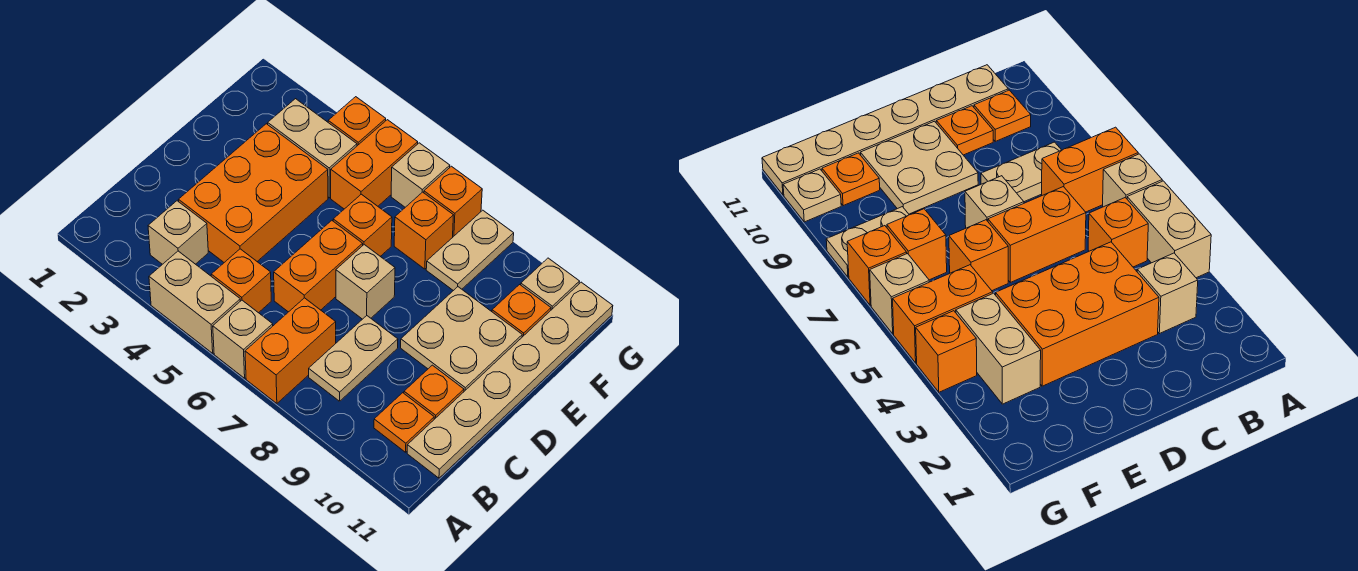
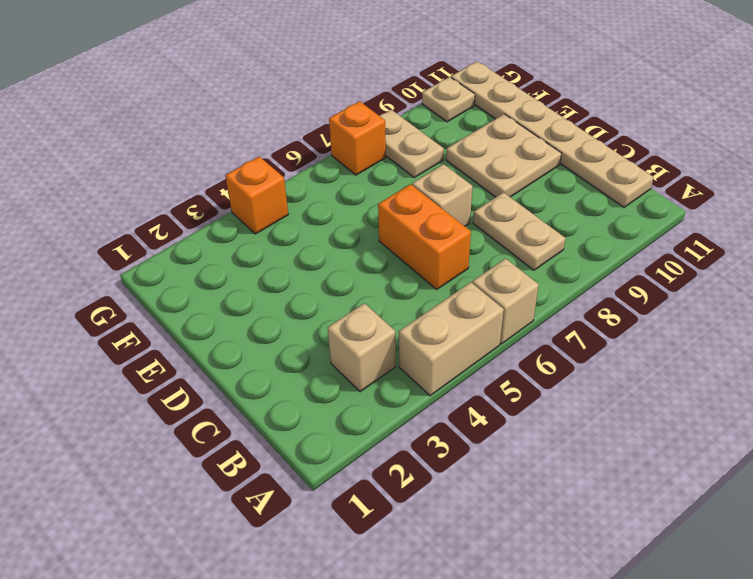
none -> orange 1x2 brick [245,298,336,403]
none -> orange 1x1 brick [211,249,271,313]
none -> orange 1x1 plate [374,393,434,452]

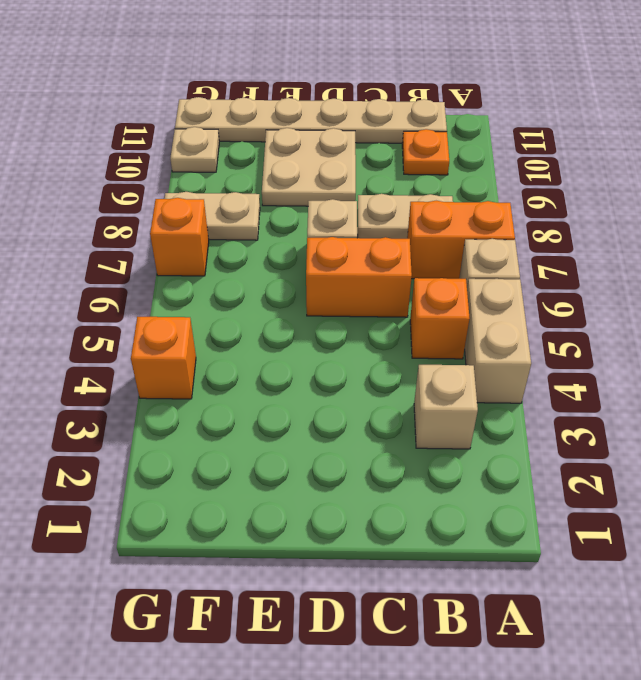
none -> orange 2x3 brick [179,124,328,262]
none -> orange 1x1 plate [404,365,464,419]
none -> orange 1x1 brick [333,194,392,256]

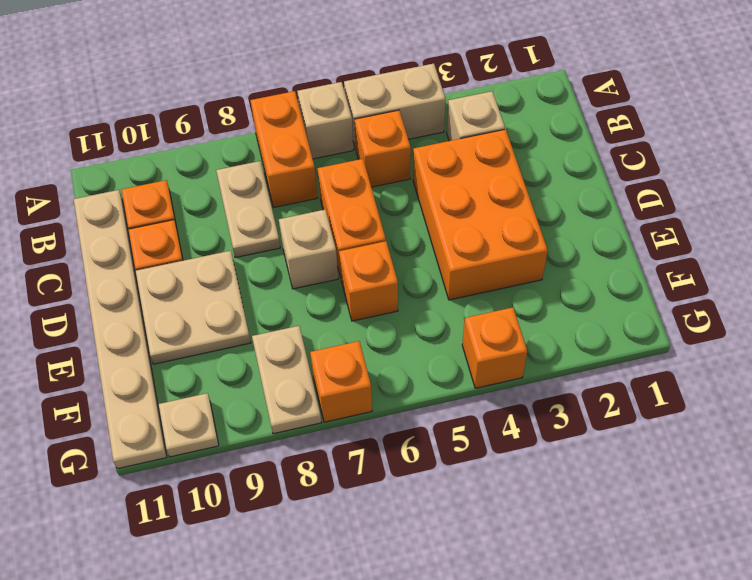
none -> tan 1x2 brick [268,99,357,198]
none -> orange 1x2 brick [331,120,418,209]
none -> orange 1x1 brick [394,192,453,269]

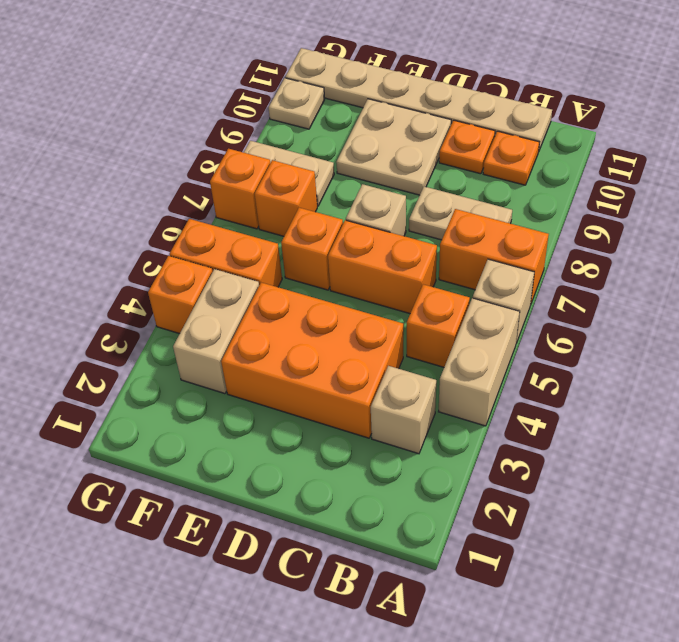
none -> orange 1x1 plate [492,285,551,337]
none -> tan 1x1 brick [391,143,450,207]

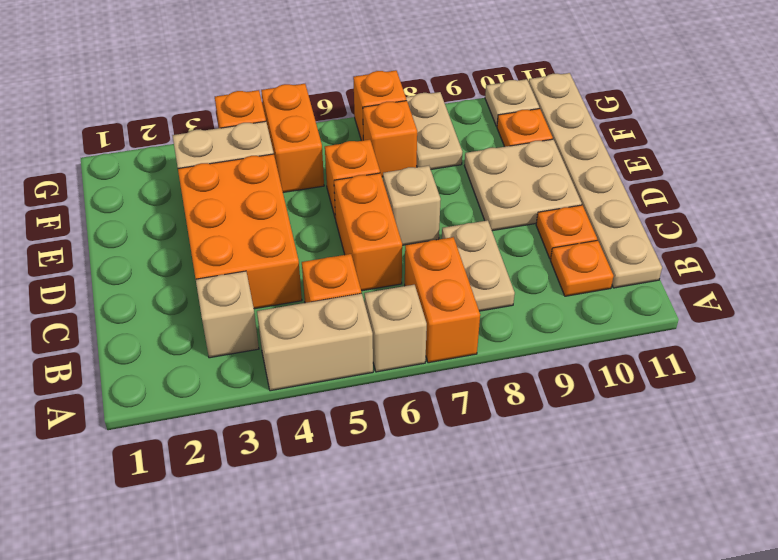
none -> tan 1x1 brick [391,143,450,207]

